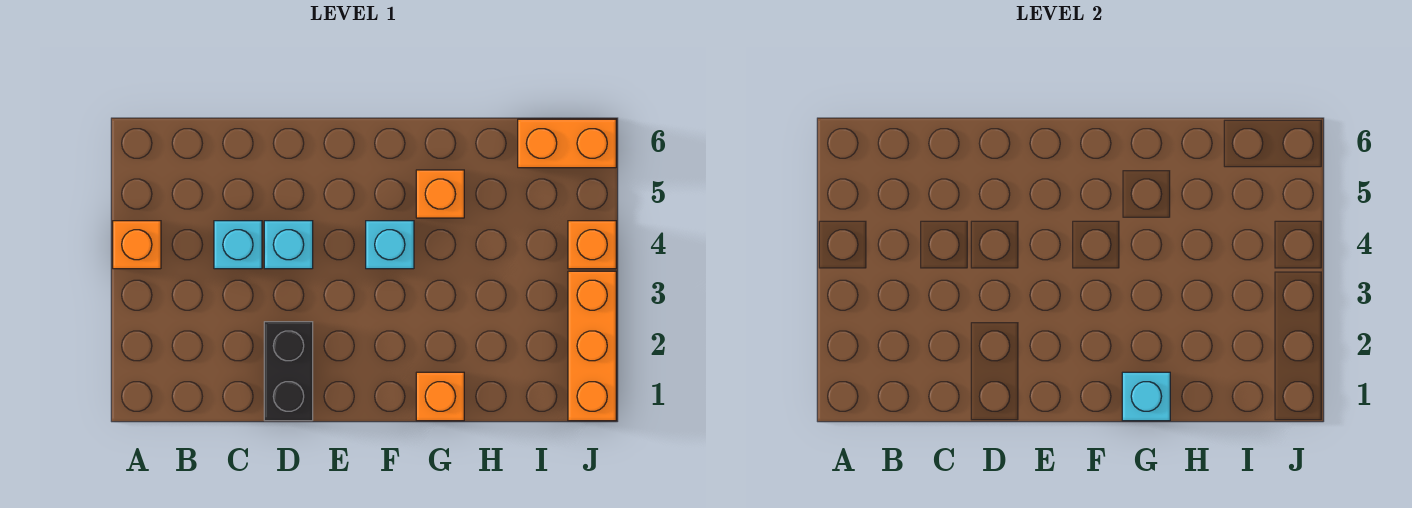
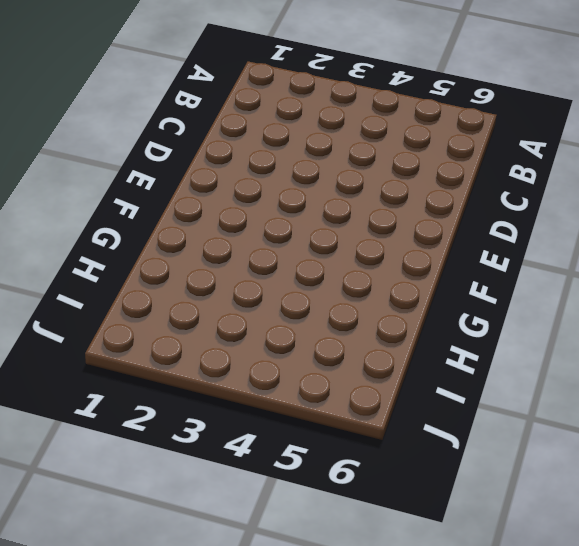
none -> orange 1x1 brick [113,221,161,269]
none -> cyan 1x1 brick [214,221,262,269]

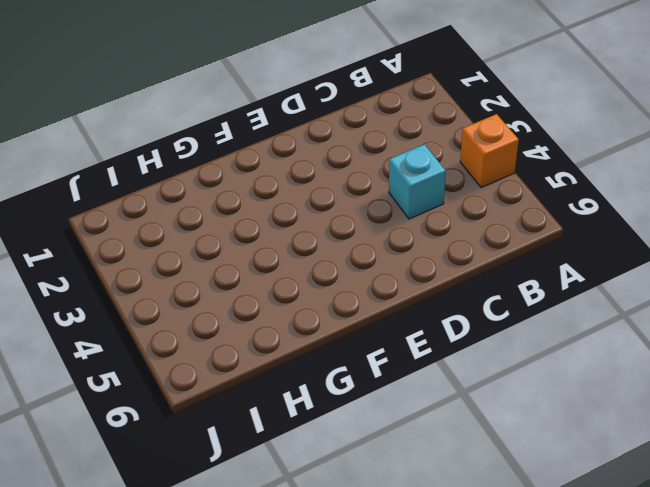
none -> black 1x2 brick [264,322,313,421]
none -> cyan 1x1 brick [264,221,313,269]

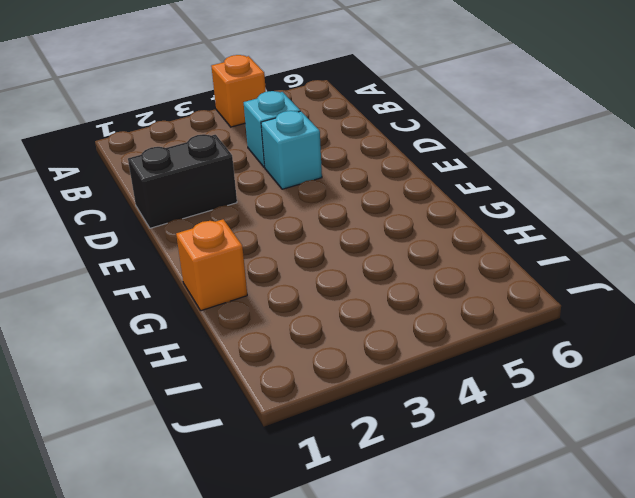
none -> cyan 1x1 brick [366,221,414,269]
none -> orange 1x1 brick [416,170,464,218]

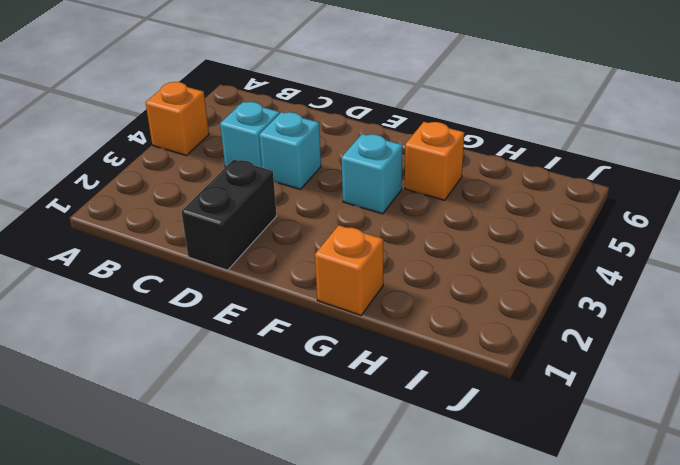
none -> orange 1x2 brick [518,119,616,168]
none -> orange 1x3 brick [568,271,616,421]

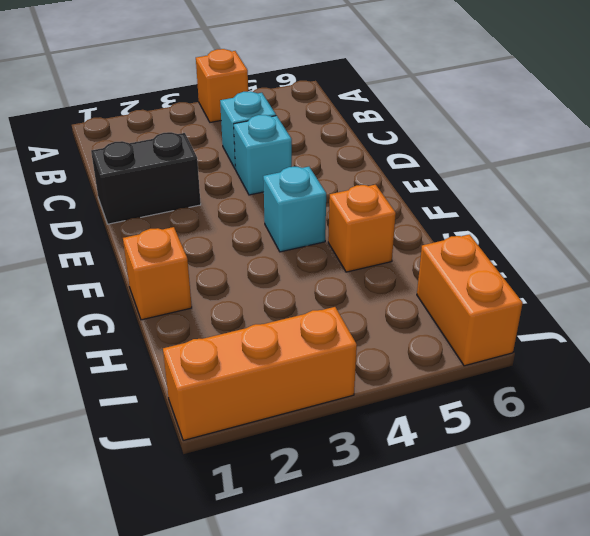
none -> orange 1x1 brick [568,221,616,269]
none -> cyan 1x1 brick [1122,372,1170,421]

